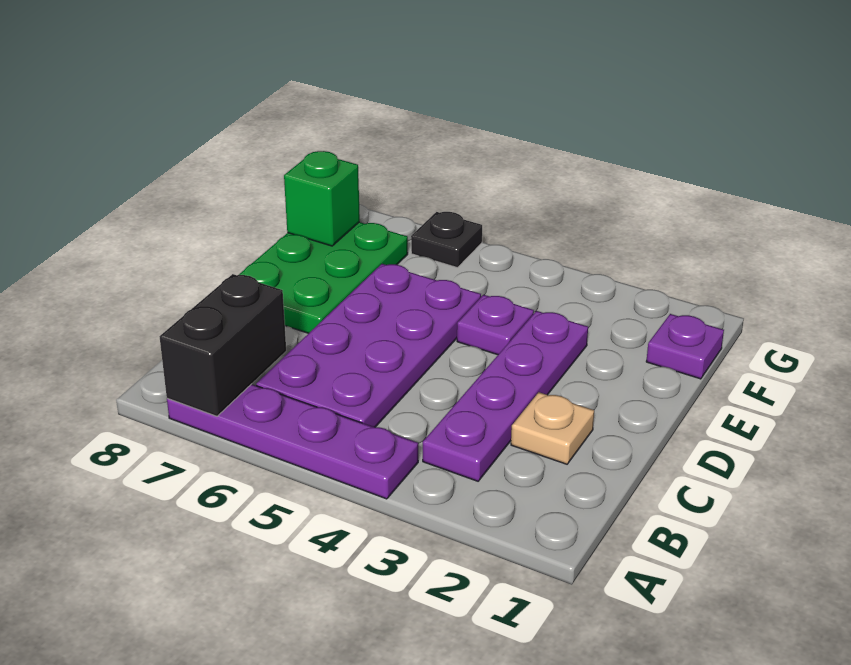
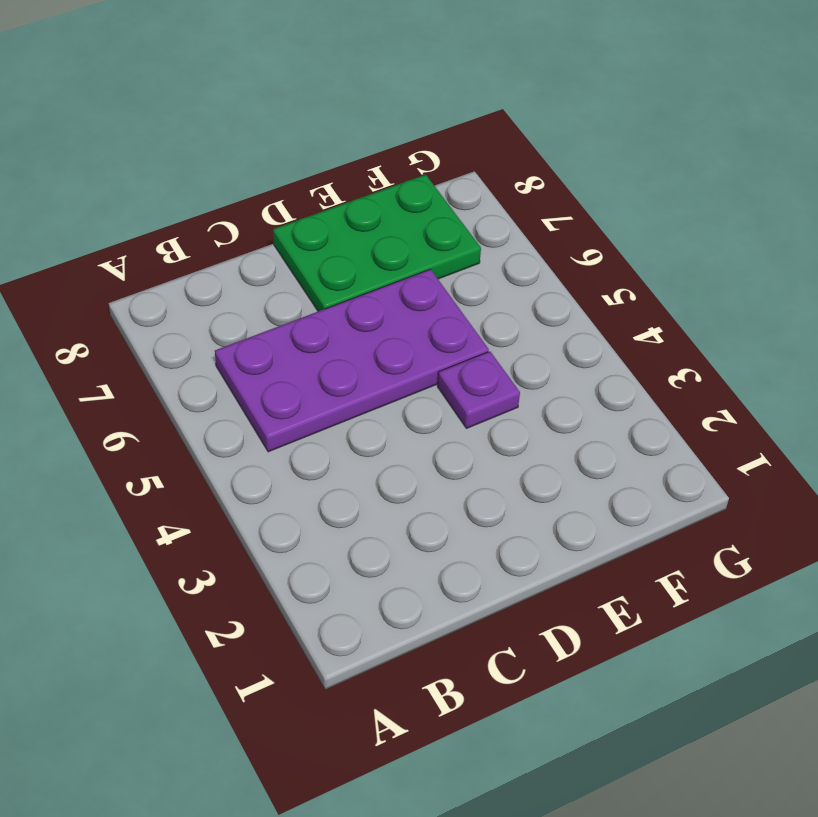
none -> purple 1x4 plate [167,384,418,499]
none -> purple 1x4 plate [423,311,588,481]

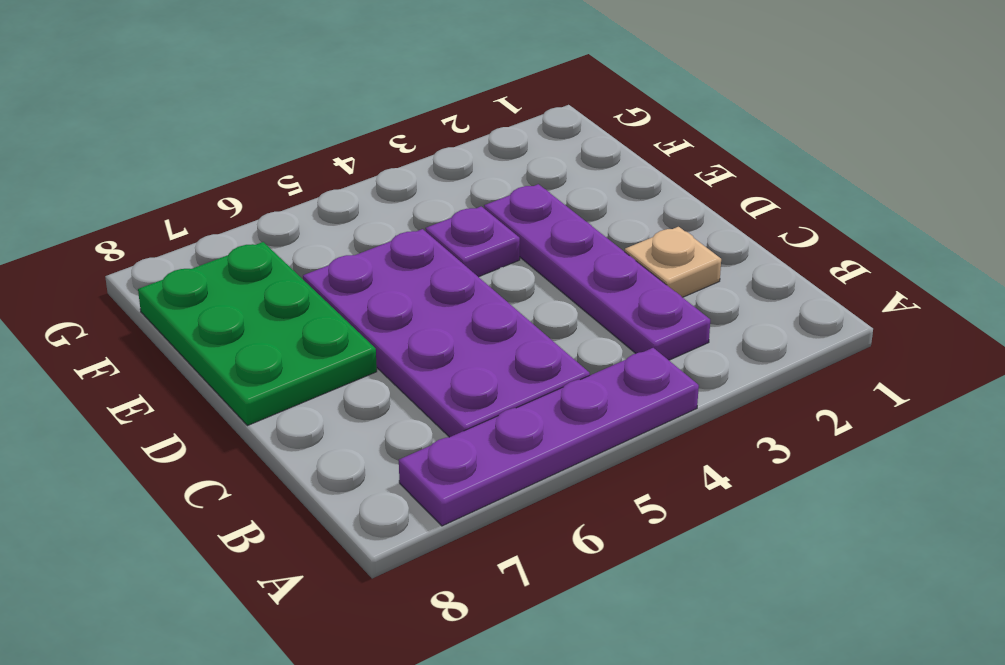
none -> purple 1x1 plate [646,314,724,379]
none -> black 1x1 plate [411,212,482,268]

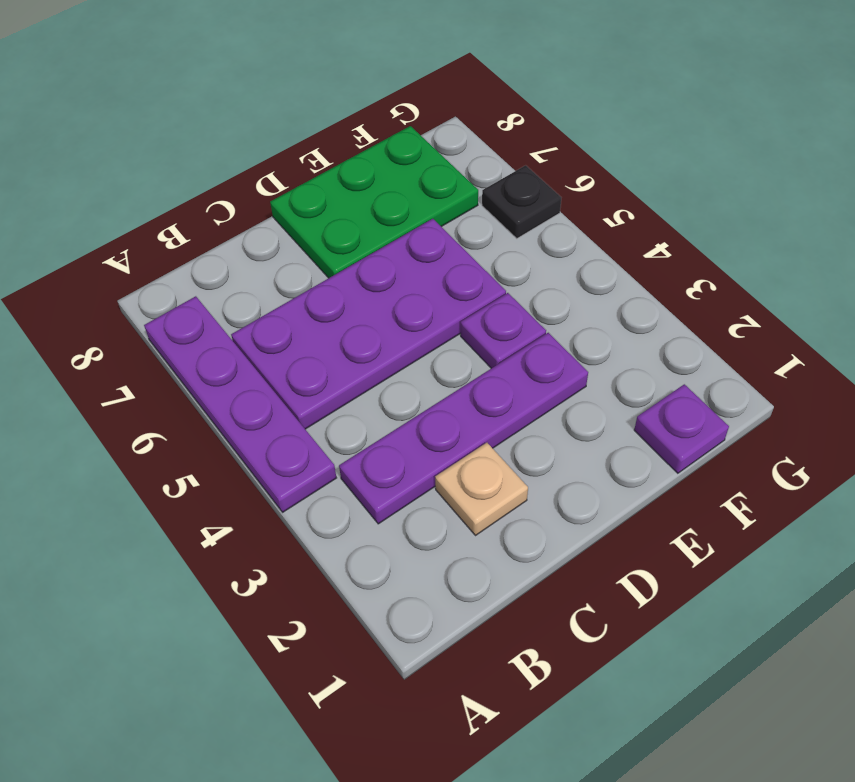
none -> black 1x2 brick [159,274,286,416]
none -> green 1x1 brick [284,151,360,246]

